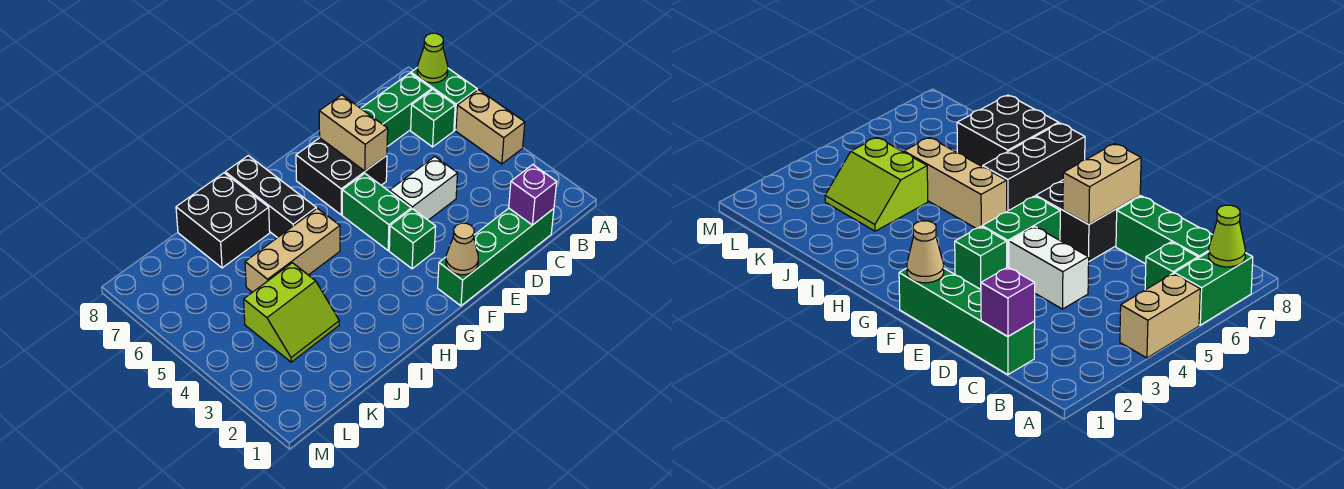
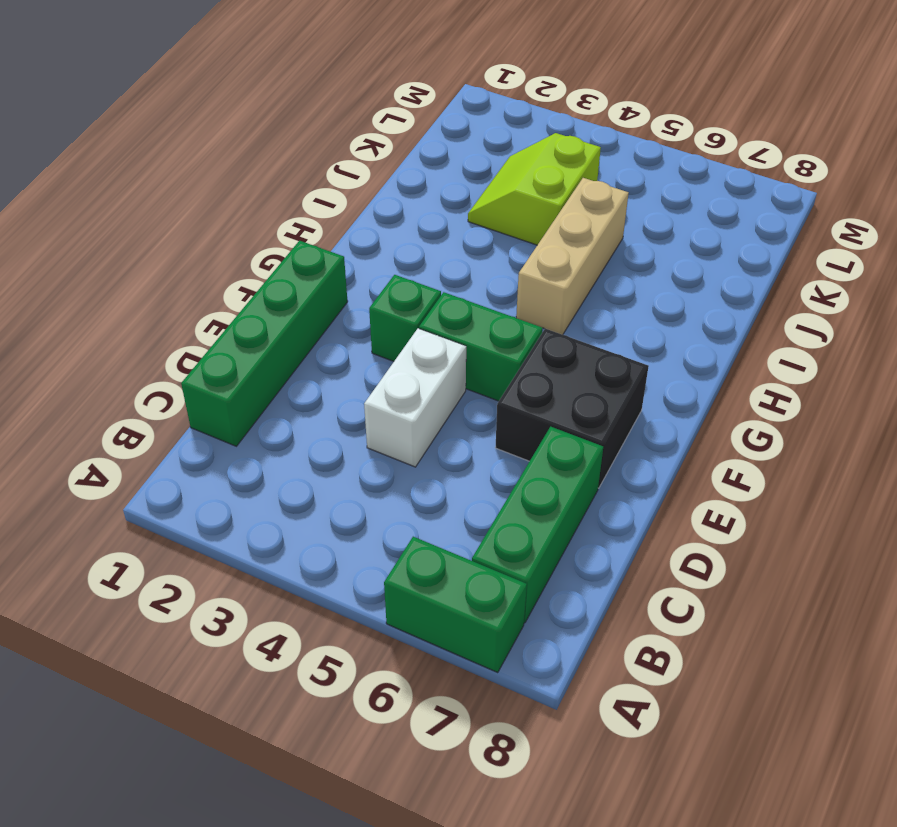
none -> tan 1x2 brick [456,90,525,164]
none -> green 1x1 brick [411,90,455,147]
none -> black 1x3 brick [225,156,316,238]

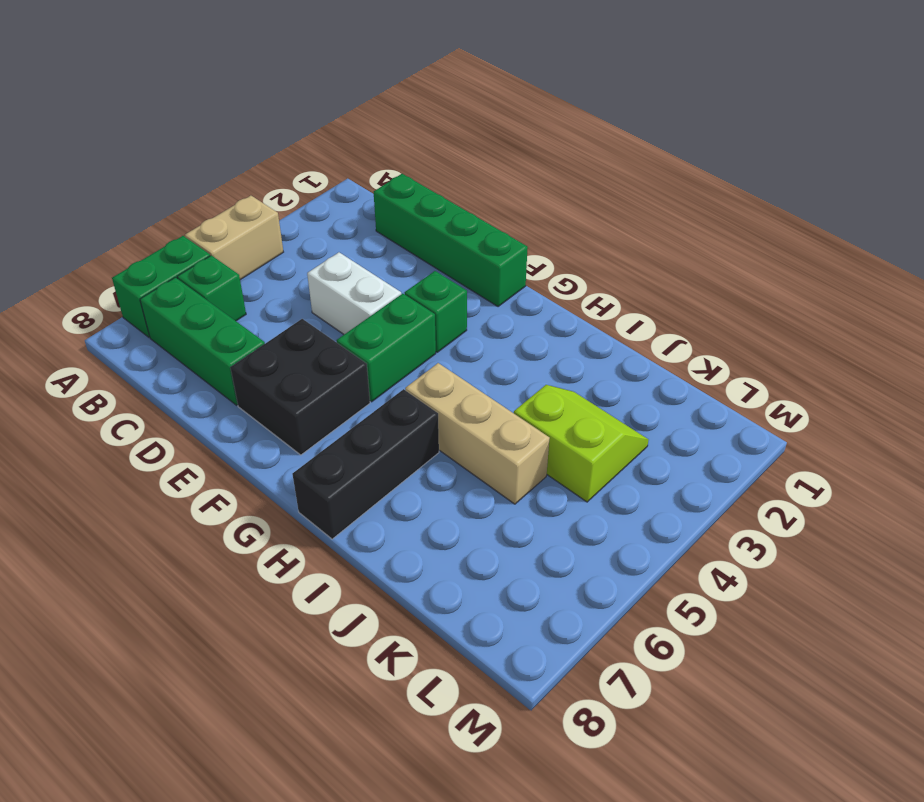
none -> black 2x2 brick [176,173,270,268]
none -> lime 1x1 cone [417,33,448,83]
none -> purple 1x1 brick [509,165,557,225]

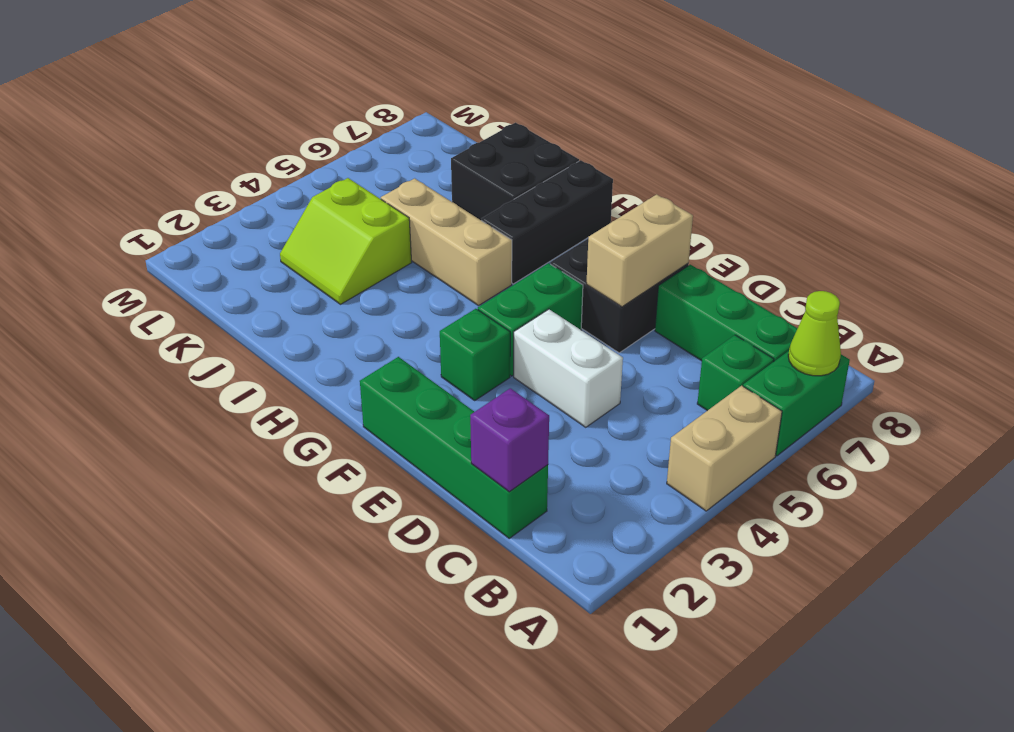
none -> tan 1x1 cone [446,223,478,275]

